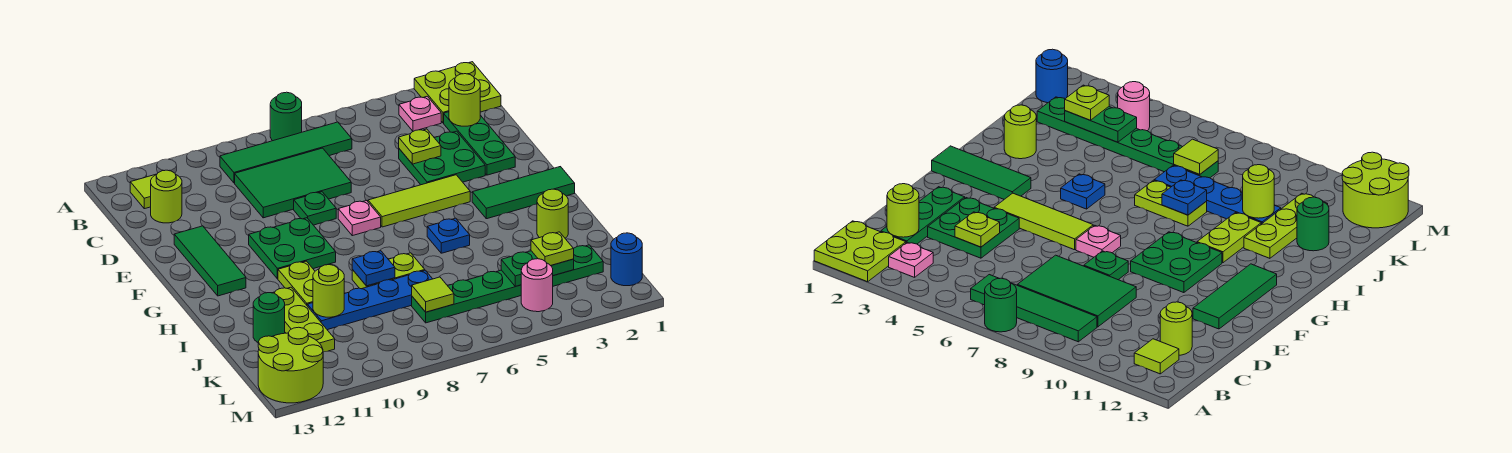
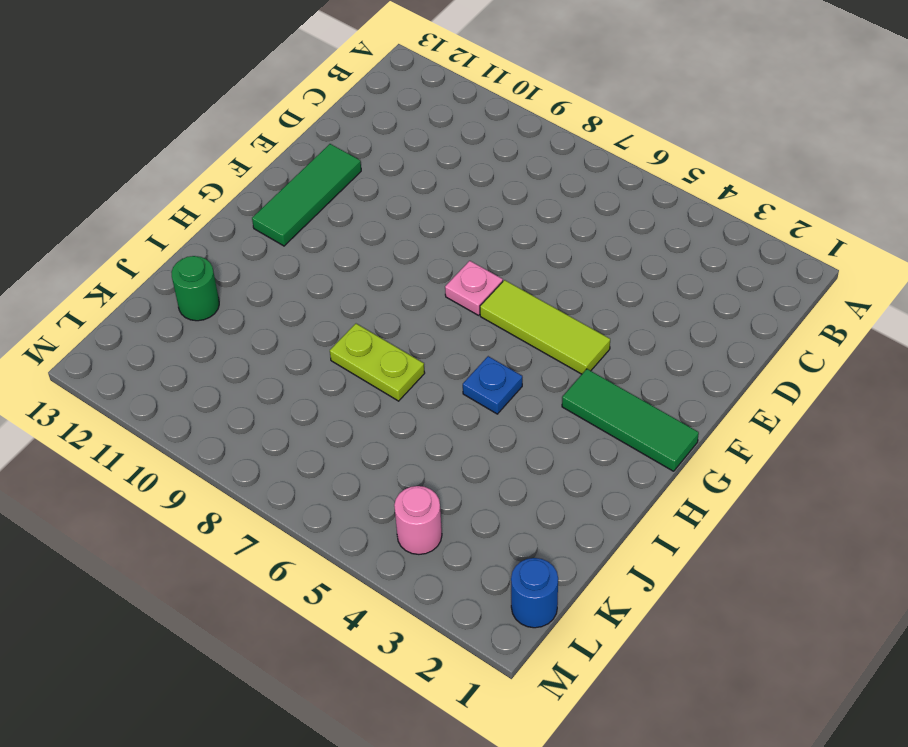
none -> lime 2x2 plate [414,62,501,123]
none -> green 1x1 round brick [270,92,302,141]
none -> pink 1x1 plate [399,96,441,131]
none -> green 1x4 tile [220,122,352,183]

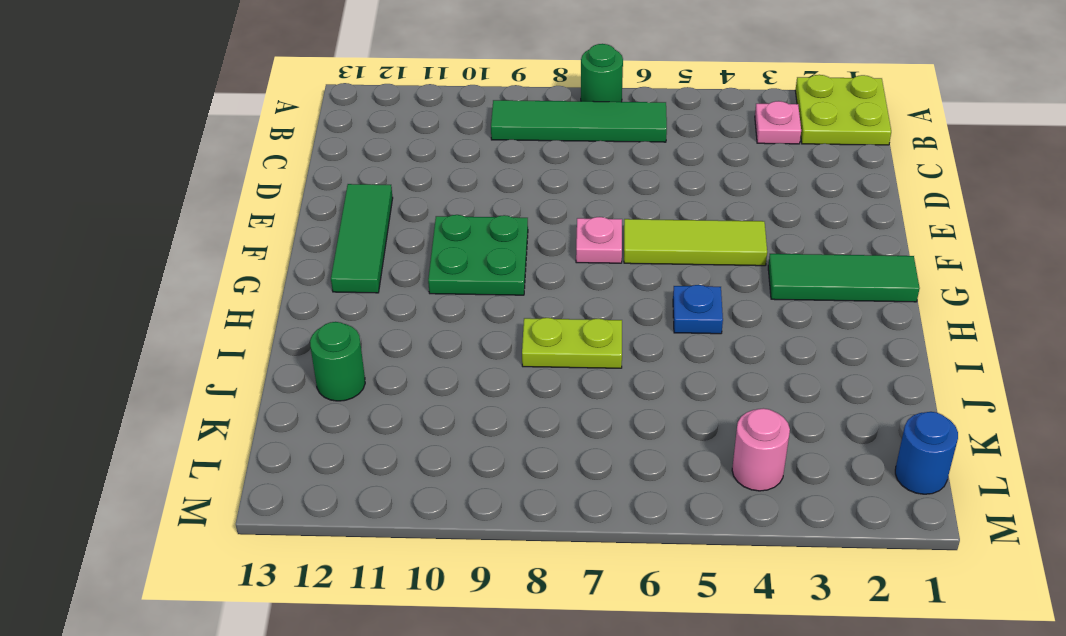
none -> lime 1x1 tile [130,174,157,209]
none -> green 1x3 plate [444,112,515,175]
none -> green 2x3 tile [235,148,351,218]
none -> lime 1x1 round brick [151,170,182,223]

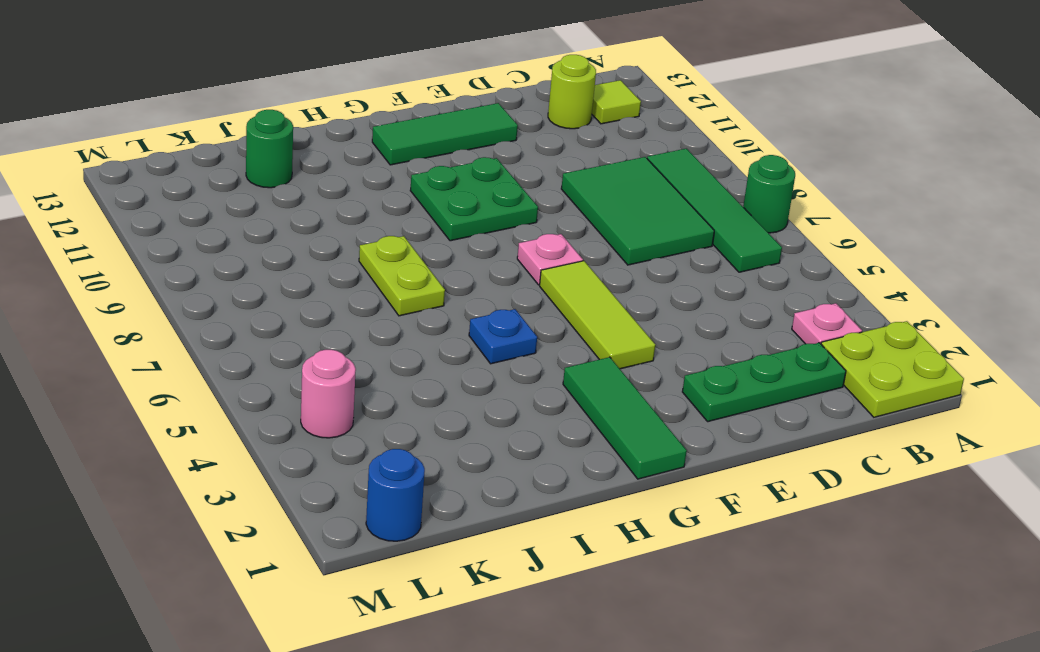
none -> green 2x2 plate [399,131,485,185]
none -> green 1x1 plate [294,192,336,225]
none -> lime 1x2 plate [278,261,315,305]
none -> lime 1x1 round brick [537,189,568,238]

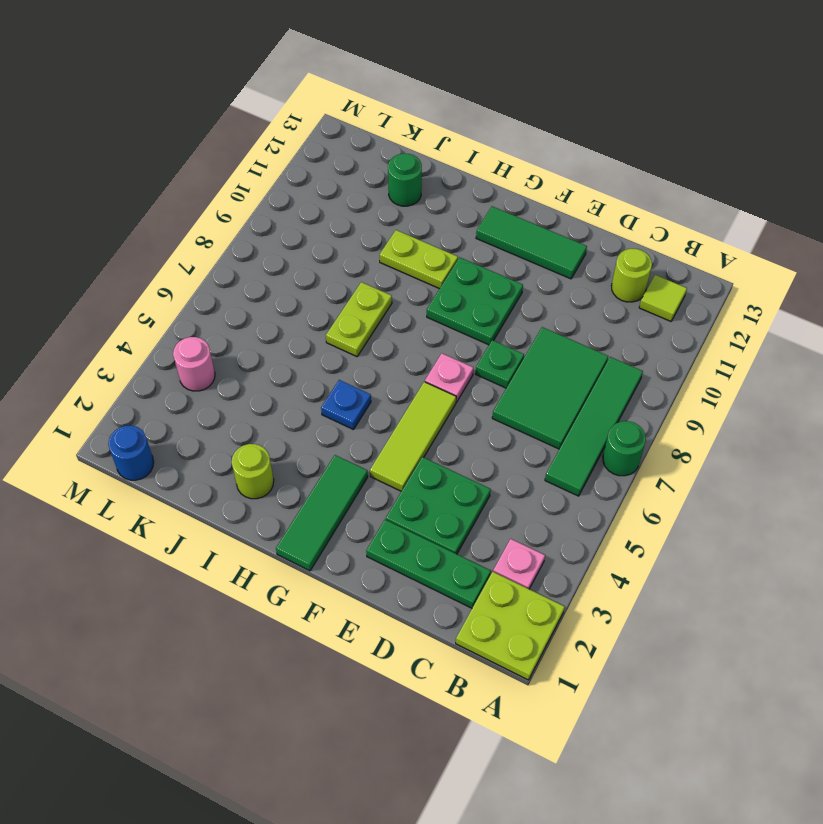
none -> lime 1x3 plate [273,287,335,352]
none -> blue 1x4 plate [307,270,432,330]
none -> green 1x6 plate [412,245,603,323]
none -> lime 2x2 round brick [258,327,323,403]

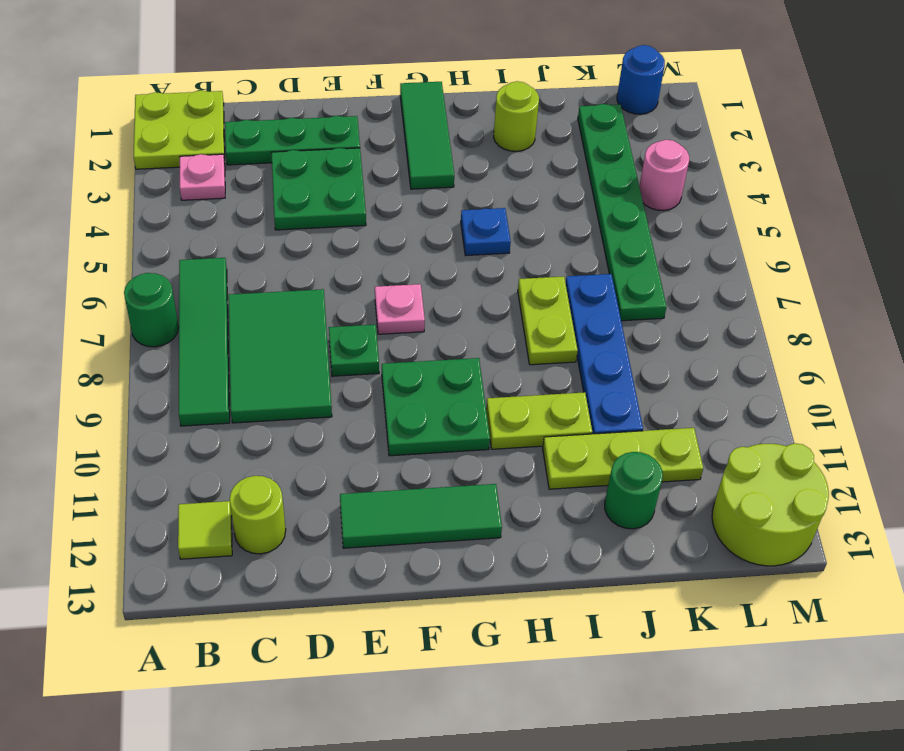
none -> lime 1x3 tile [368,175,470,227]
none -> lime 1x1 round brick [449,74,480,126]
none -> lime 1x1 plate [399,129,441,164]
none -> blue 1x1 plate [352,251,395,286]

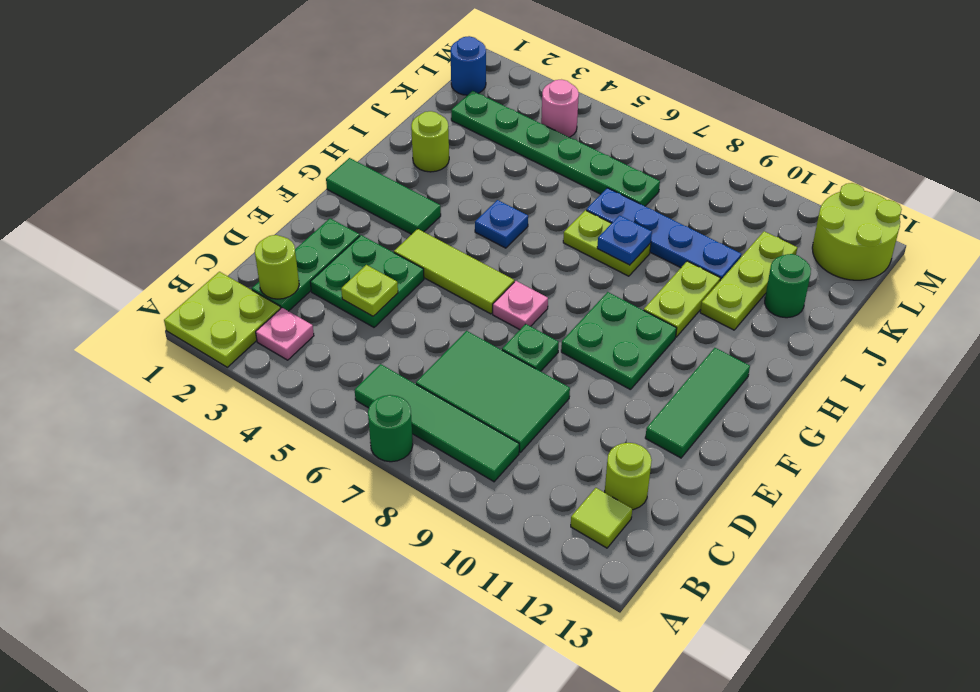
none -> lime 1x1 round brick [313,265,344,317]
none -> green 1x2 plate [501,251,574,286]
none -> lime 1x1 tile [412,277,454,312]
none -> lime 1x1 plate [531,232,574,266]

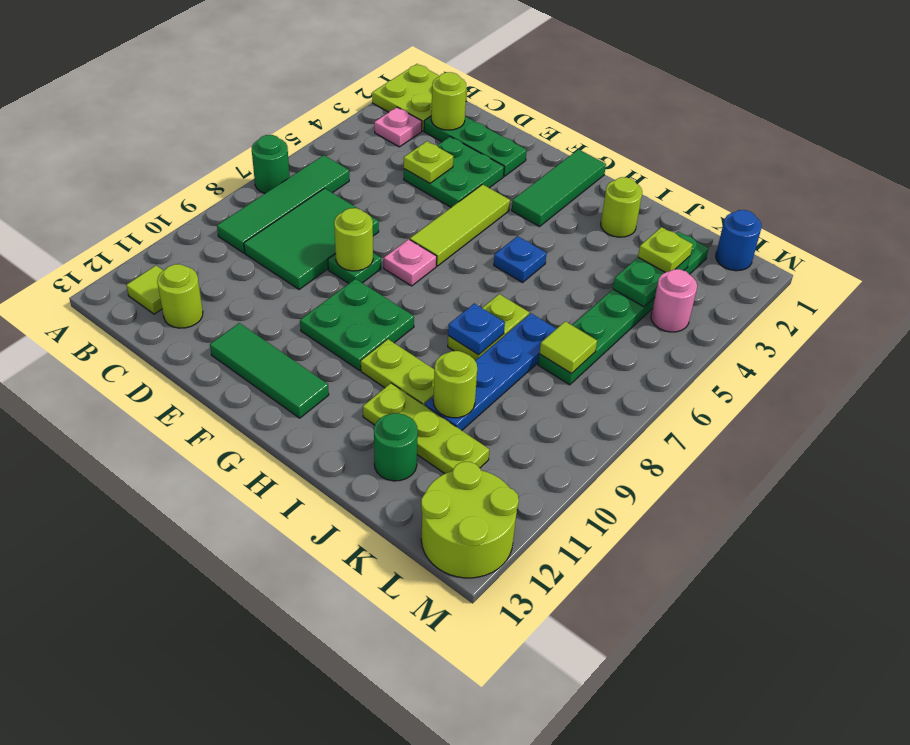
lime 1x1 round brick [334,208,373,271] -> none

